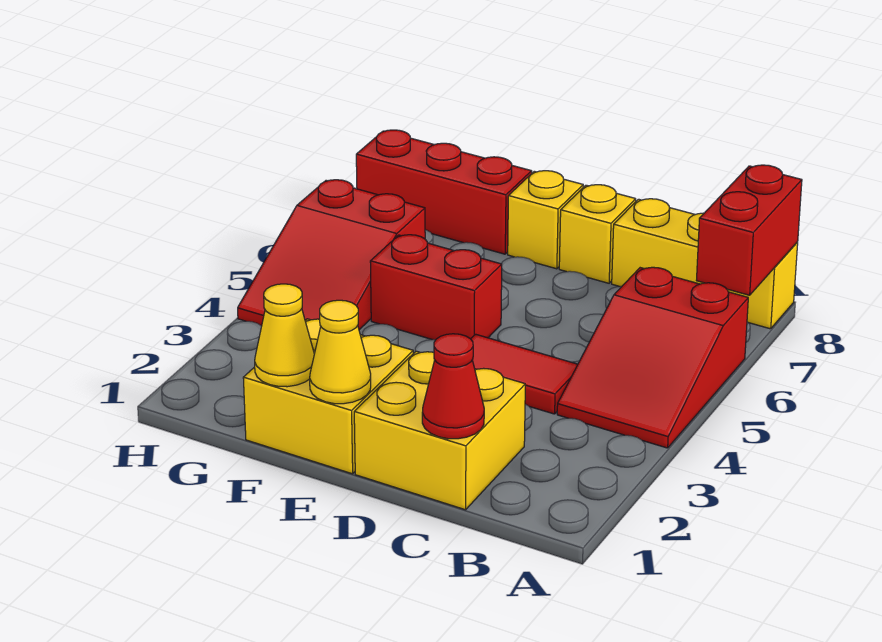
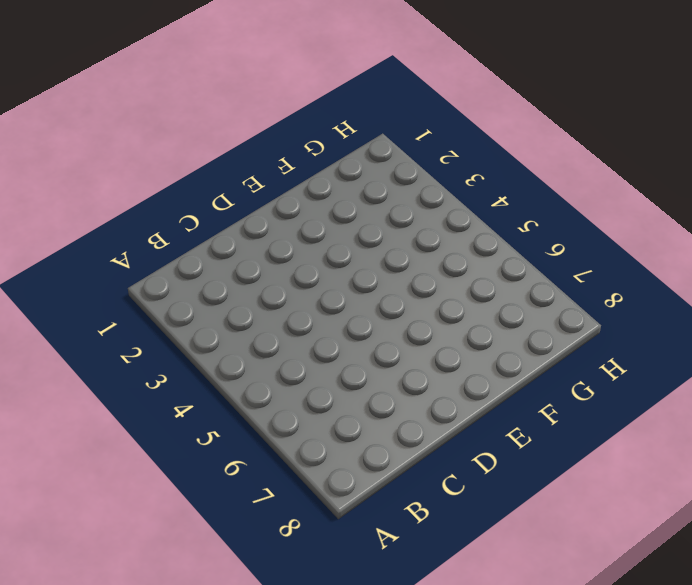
none -> red 2x3 slope [557,267,748,448]
none -> yellow 1x3 brick [612,199,798,329]
none -> yellow 2x2 brick [354,351,525,510]

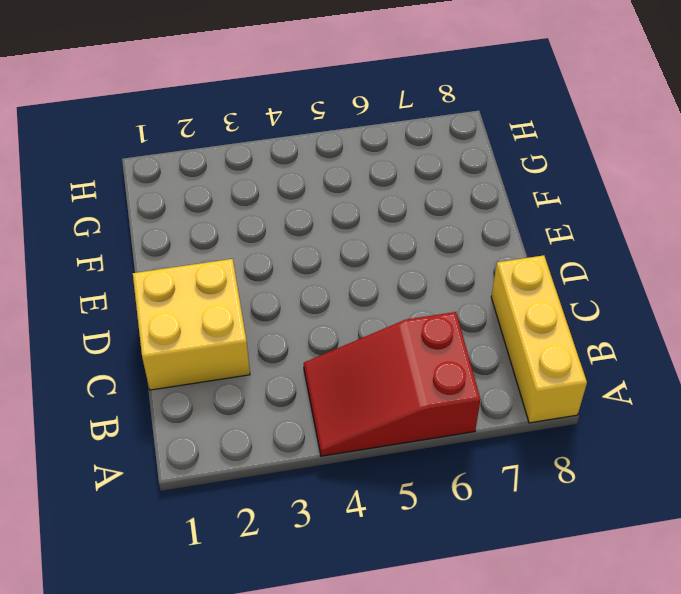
none -> red 1x2 tile [471,334,578,414]
none -> yellow 1x1 brick [559,185,636,283]
none -> yellow 2x2 brick [243,319,413,474]

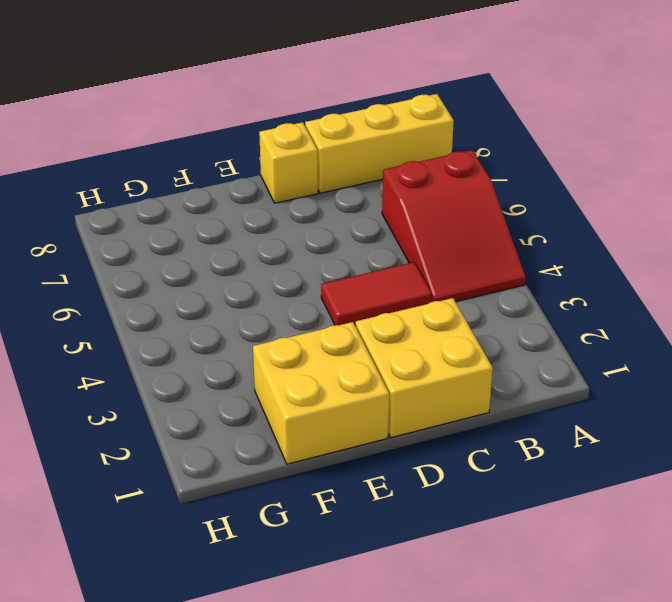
none -> red 1x2 brick [370,235,502,340]
none -> yellow 1x1 brick [508,171,583,269]
none -> red 1x3 brick [356,130,532,254]

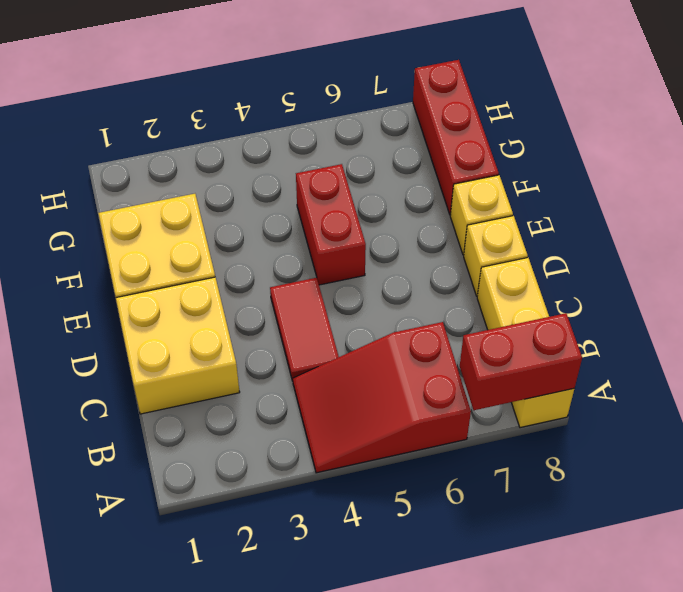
none -> red 2x3 slope [238,180,425,330]
none -> red 1x1 cone [422,334,484,439]
none -> yellow 1x1 cone [310,300,371,404]

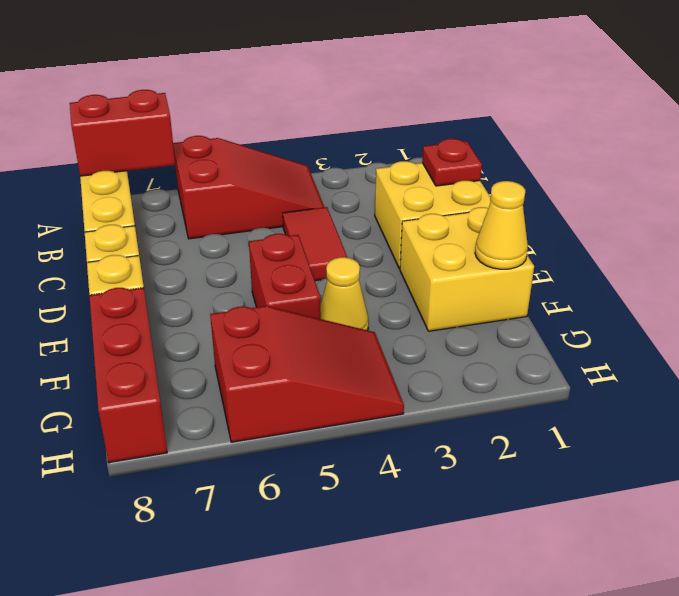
red 1x1 plate [422,139,482,186] -> red 1x1 cone [422,334,484,439]
yellow 1x1 cone [320,257,368,330] -> yellow 1x1 cone moved to [310,300,371,404]

